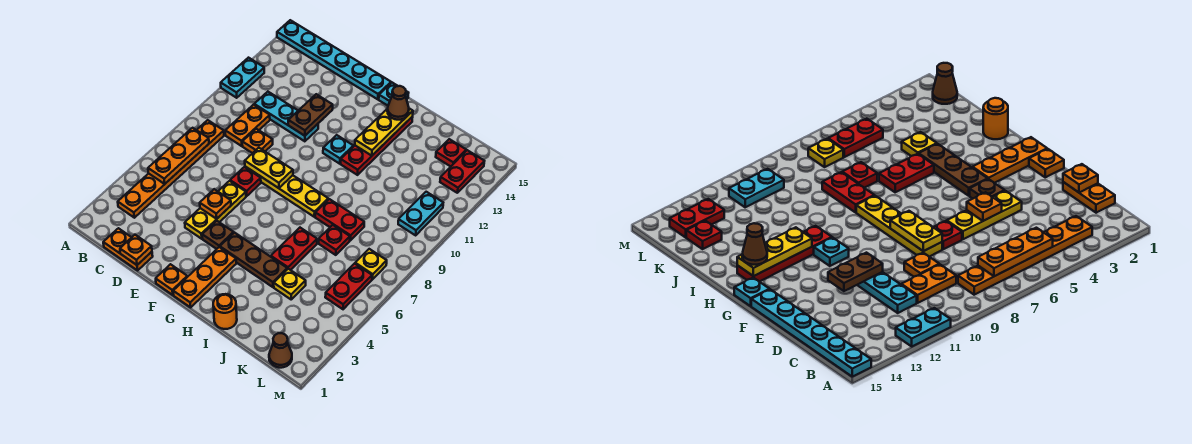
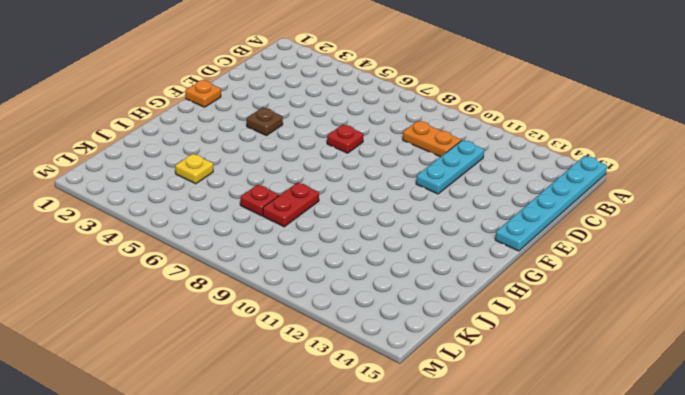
none -> cyan 1x2 plate [221,58,264,98]
none -> orange 1x6 plate [118,120,224,218]
none -> orange 1x2 plate [103,228,153,270]
none -> orange 1x1 plate [242,129,273,153]

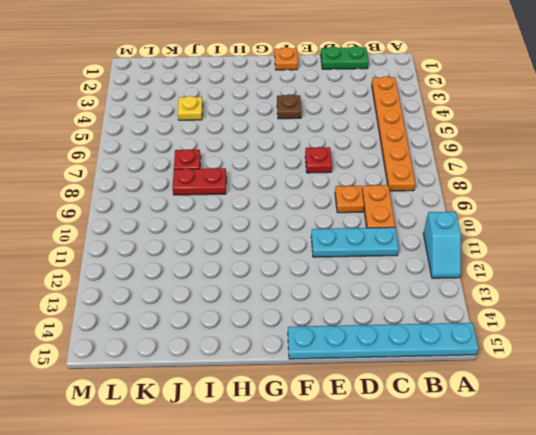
cyan 1x2 slope [423,212,461,278] -> cyan 1x2 plate [221,58,264,98]
green 1x2 plate [321,46,369,69] -> orange 1x2 plate [103,228,153,270]
none -> yellow 1x3 plate [185,181,246,239]
none -> yellow 1x4 plate [245,167,328,217]
none -> orange 1x3 plate [173,247,236,307]
none -> brown 1x3 plate [220,233,287,287]

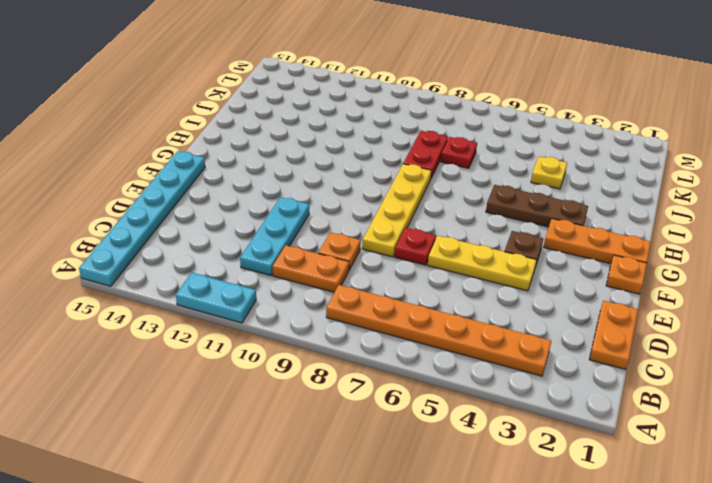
brown 1x3 plate [486,185,588,227] -> brown 1x3 plate turned to [220,233,287,287]
none -> cyan 1x1 plate [323,135,353,164]
none -> cyan 1x1 plate [379,83,408,106]
none -> red 1x4 plate [341,116,413,175]
none -> orange 1x1 round brick [213,294,237,329]

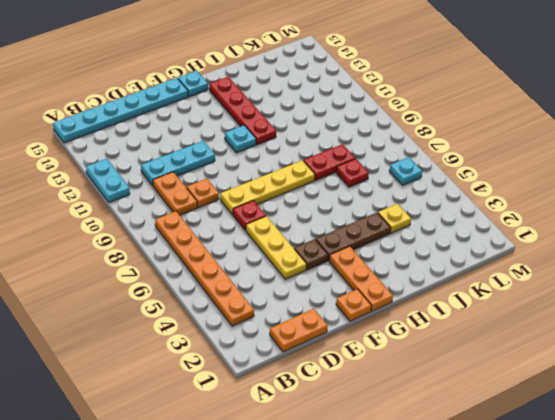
cyan 1x1 plate [389,157,422,185] -> red 1x2 plate [325,264,372,309]
none -> orange 1x1 round brick [213,294,237,329]
none -> red 1x2 plate [271,228,317,270]
none -> red 1x1 plate [436,139,466,167]
none -> brown 1x1 cone [269,333,292,368]

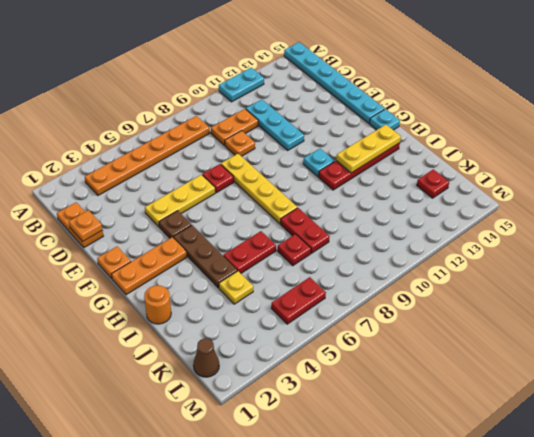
none -> yellow 1x1 plate [355,249,387,279]
none -> cyan 1x2 plate [398,192,443,235]
none -> red 1x2 plate [440,150,484,193]
none -> orange 1x3 plate [148,128,209,184]

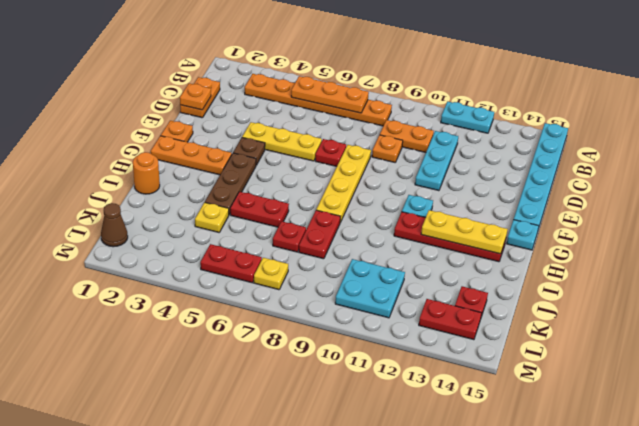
cyan 2x2 plate [335,259,405,318] -> cyan 1x2 plate [398,192,443,235]
none -> orange 1x1 plate [200,189,231,219]
none -> yellow 1x2 plate [245,148,293,188]
none -> brown 1x2 plate [288,94,333,136]
none -> brown 1x1 cone [387,86,409,120]

